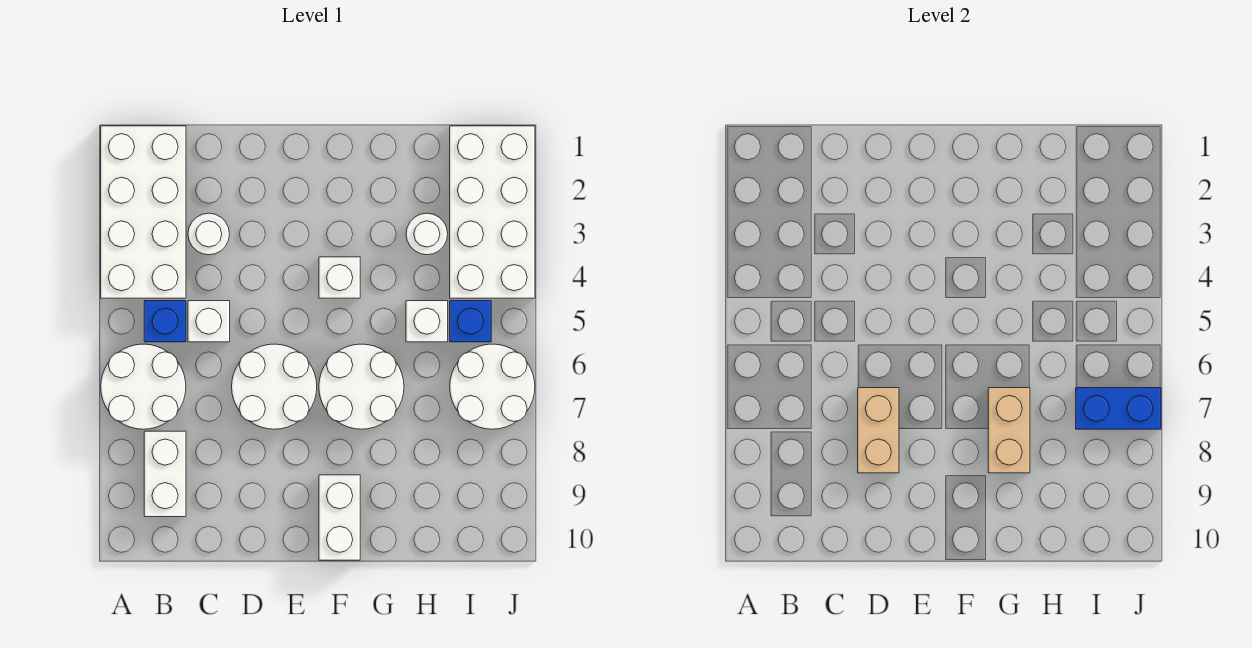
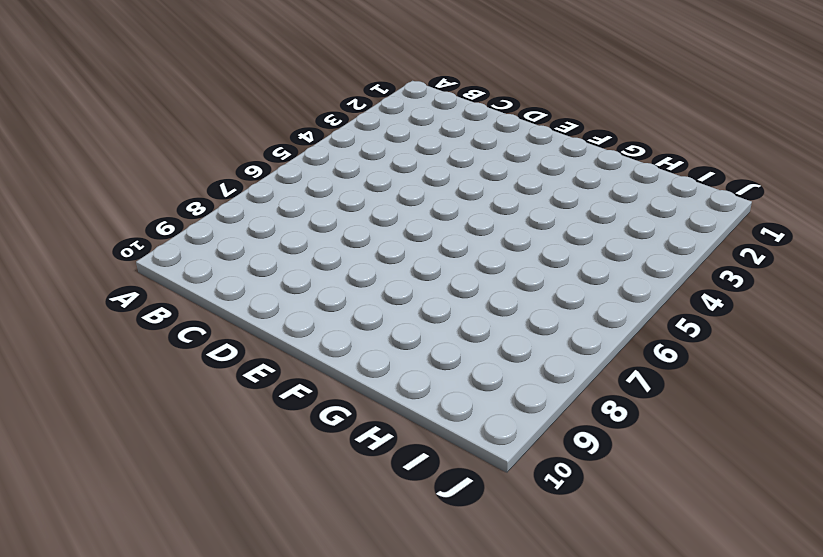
none -> white 2x4 brick [101,126,186,298]
none -> white 2x2 round brick [101,344,186,429]
none -> blue 1x1 brick [144,301,186,342]

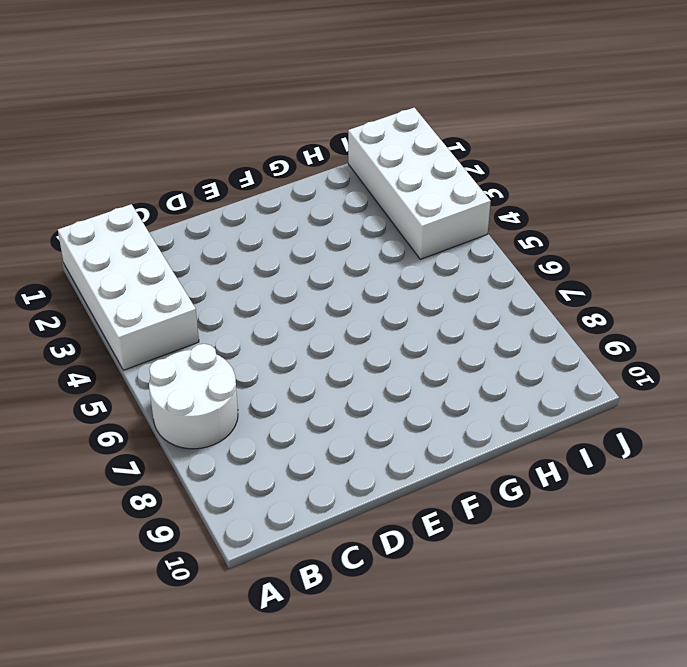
none -> blue 1x1 brick [144,301,186,342]
none -> white 1x2 brick [144,431,186,517]
none -> white 1x1 round brick [188,213,229,255]

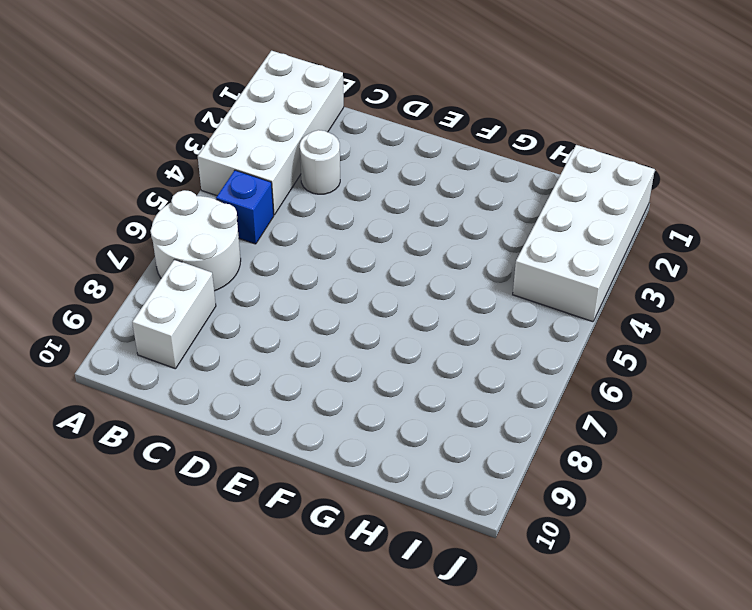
none -> white 1x1 brick [188,301,230,342]
none -> white 2x2 round brick [232,344,317,429]
none -> white 1x1 brick [319,257,360,298]

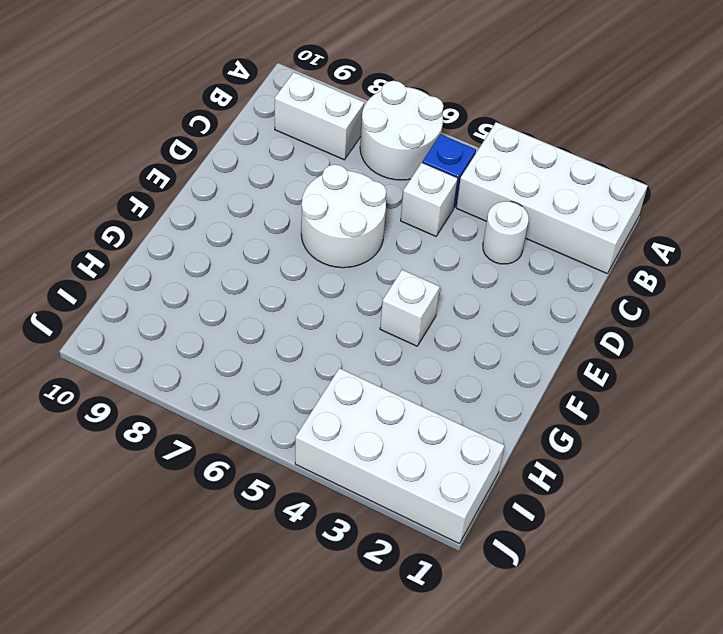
none -> white 2x2 round brick [319,344,404,429]
none -> white 1x2 brick [319,475,360,560]
none -> white 1x1 round brick [406,213,448,255]

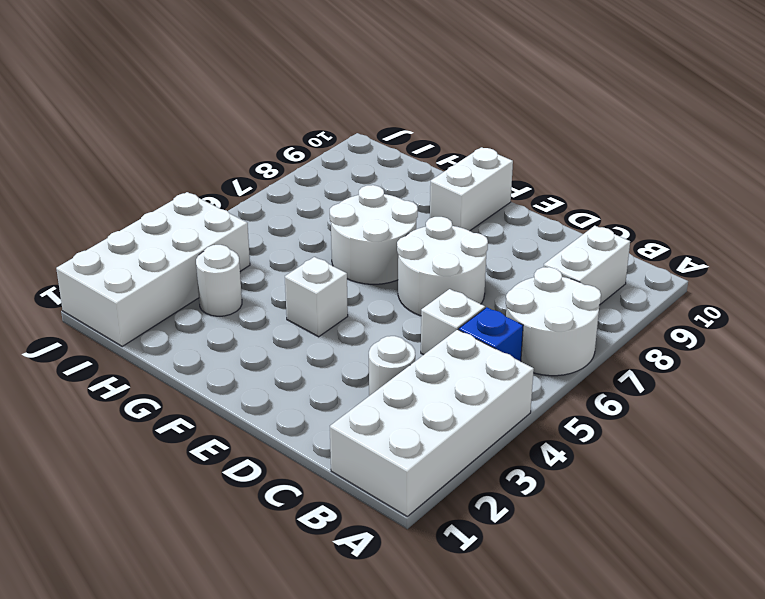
none -> white 1x1 brick [406,301,448,342]
none -> blue 1x1 brick [450,301,491,342]
none -> white 2x2 round brick [450,344,535,429]

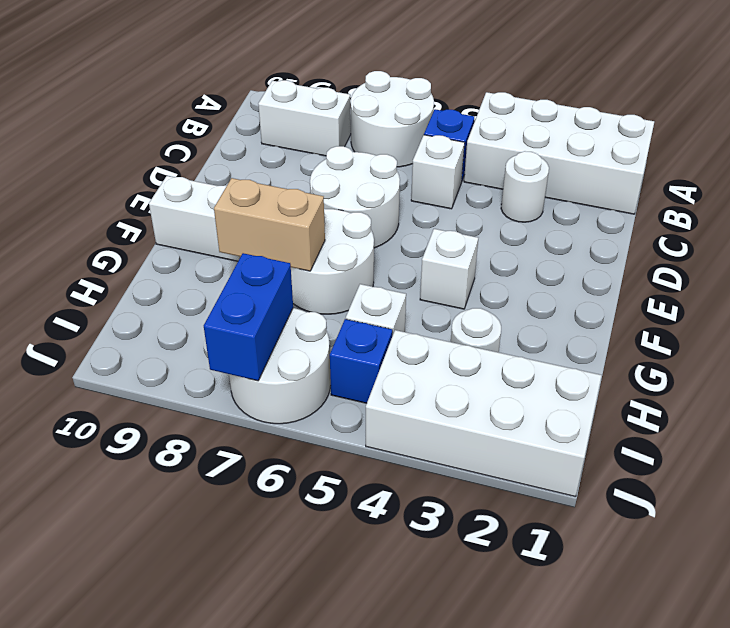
none -> tan 1x2 brick [858,388,899,473]

